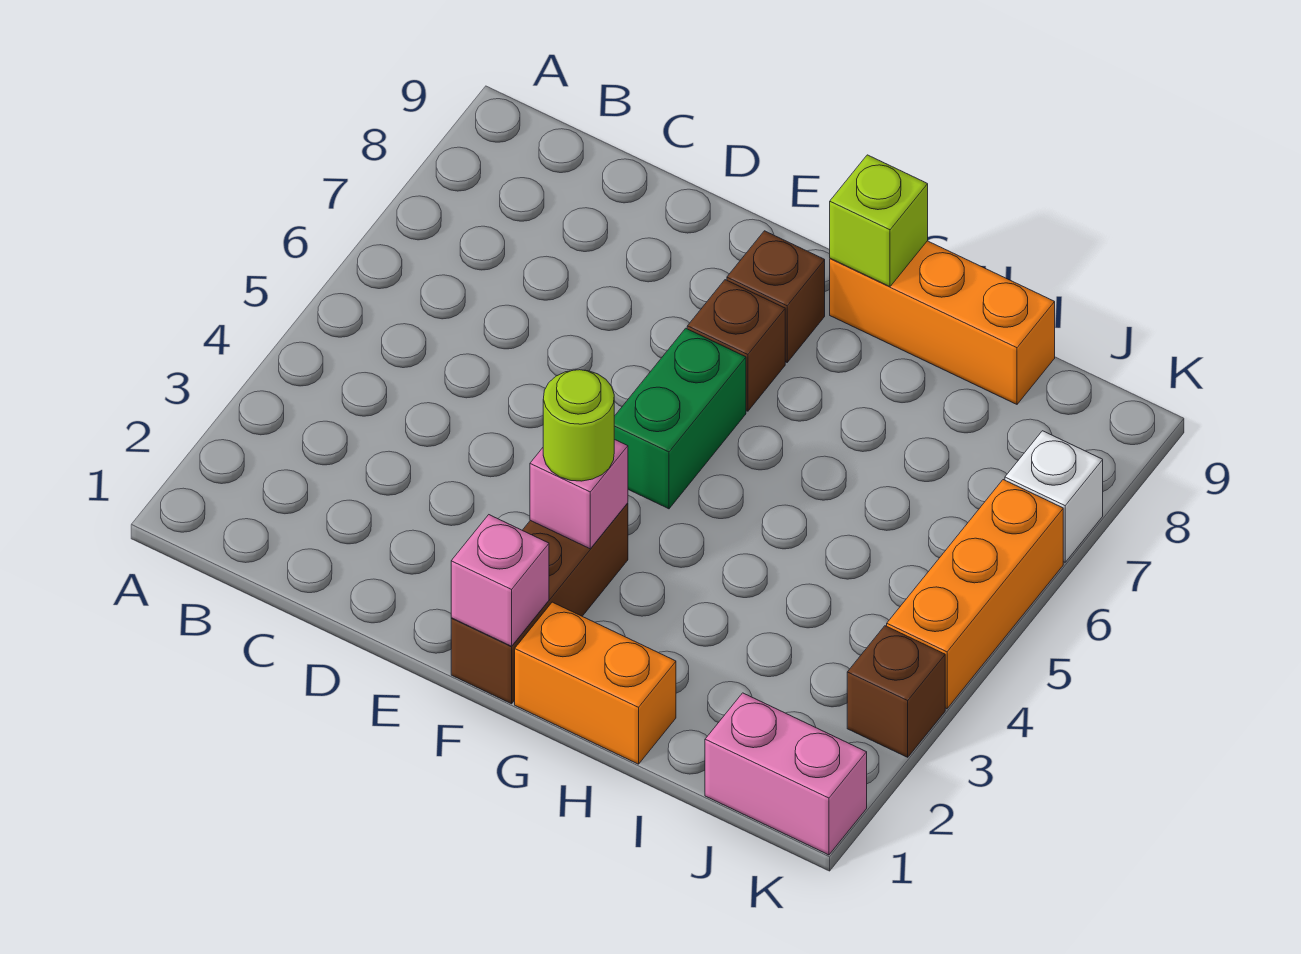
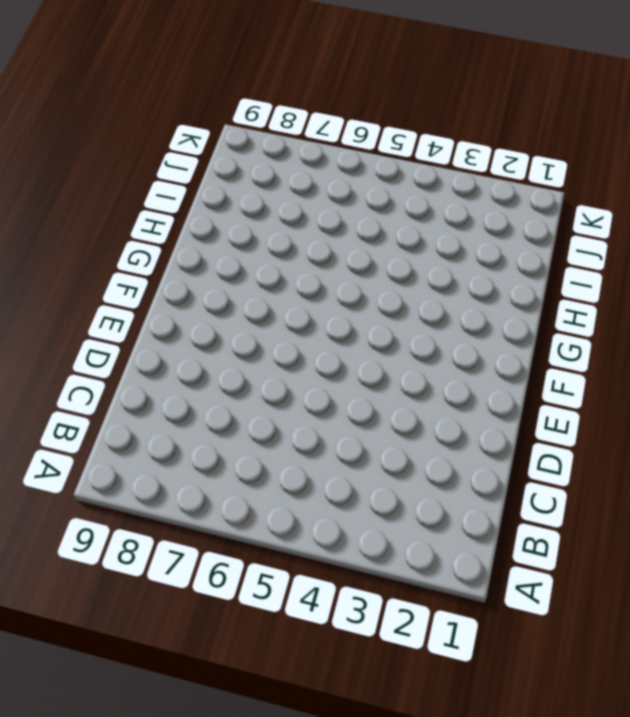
none -> brown 1x3 brick [451,503,628,704]
none -> green 1x2 brick [614,328,746,509]
none -> brown 1x1 brick [687,280,785,411]

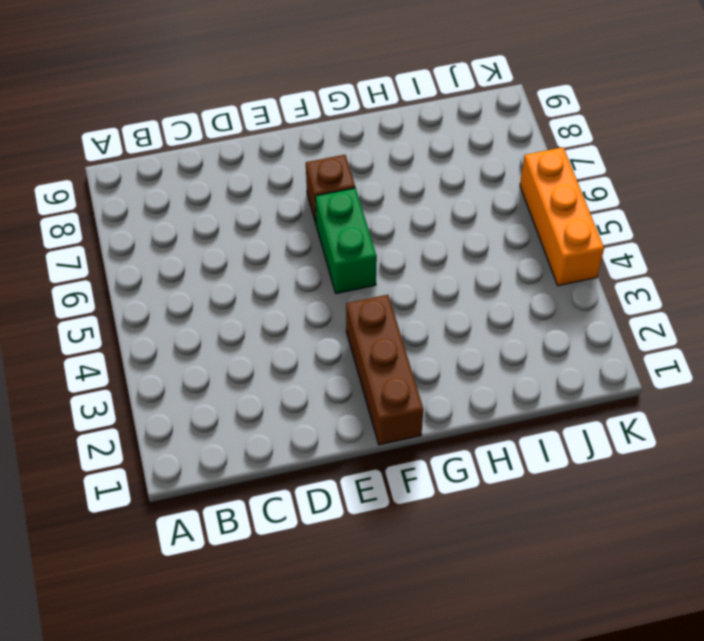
none -> brown 1x1 brick [727,231,825,362]
none -> orange 1x2 brick [515,602,676,764]
none -> orange 1x3 brick [830,241,1055,404]

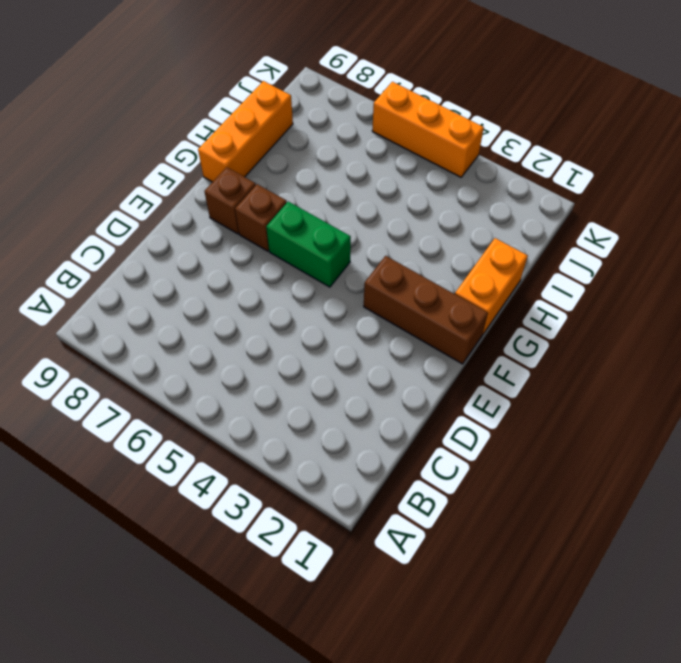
none -> pink 1x2 brick [705,693,867,855]
none -> brown 1x1 brick [847,626,945,757]
none -> white 1x1 brick [1005,431,1103,562]

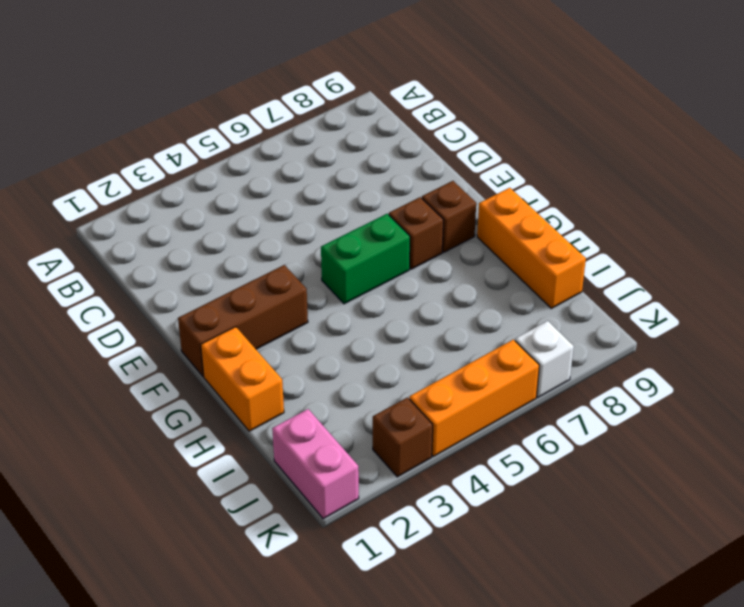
none -> pink 1x1 brick [451,515,549,646]
none -> pink 1x1 brick [530,439,628,549]
none -> lime 1x1 brick [830,155,928,287]

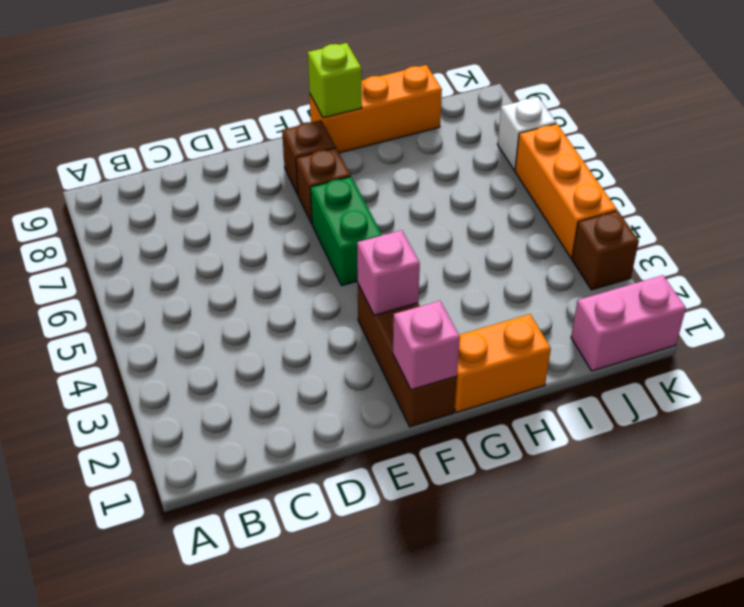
none -> lime 1x1 round brick [543,370,614,481]

